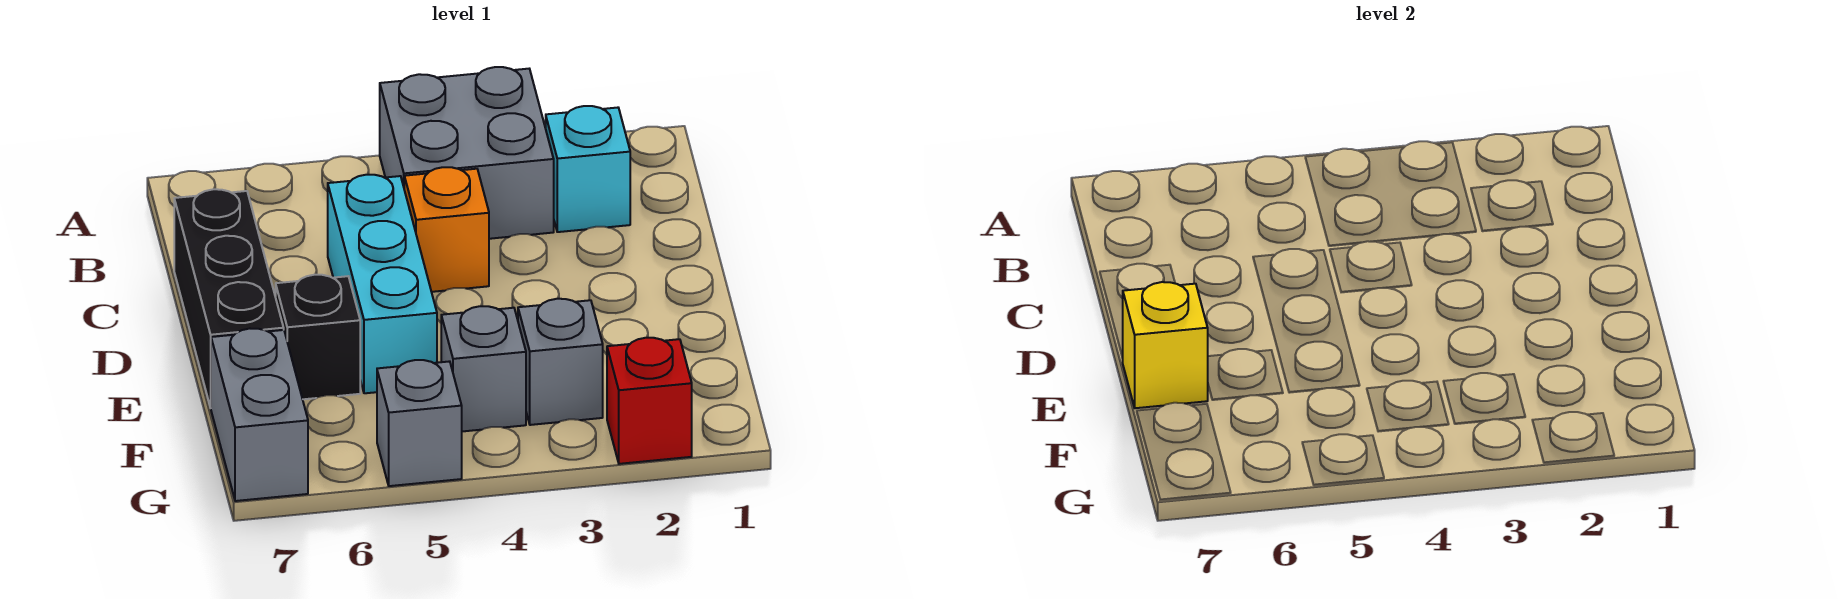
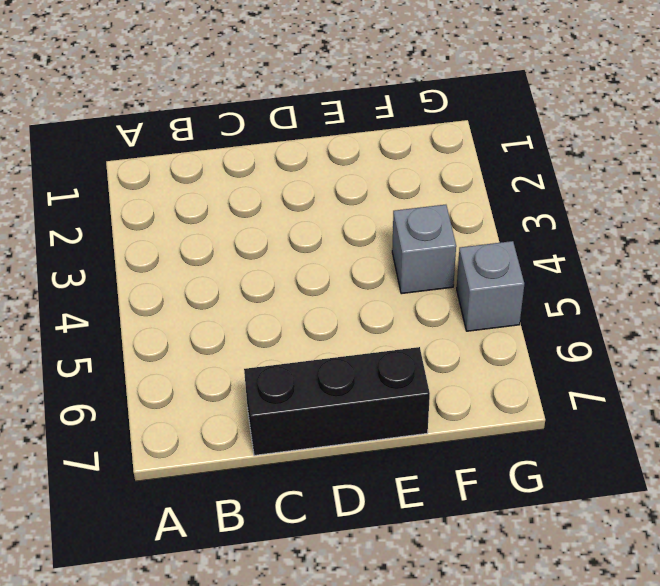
none -> grey 2x2 brick [380,67,554,239]
none -> cyan 1x1 brick [546,106,630,232]
none -> orange 1x1 brick [404,167,489,292]

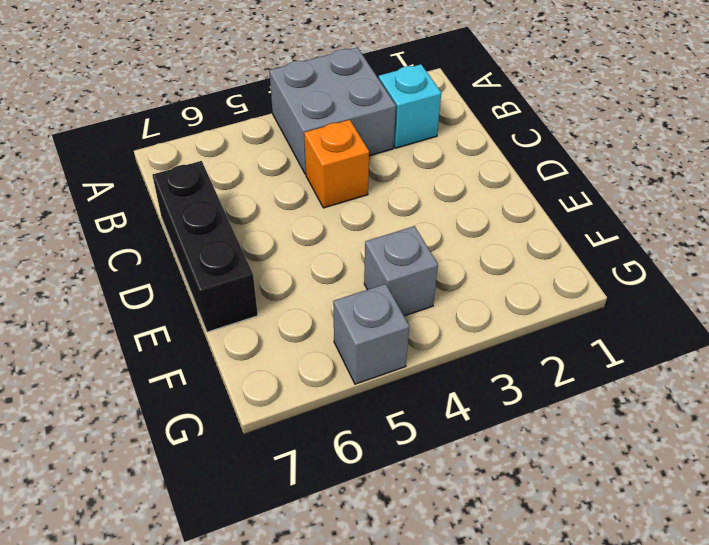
none -> cyan 1x3 brick [328,175,437,393]
none -> black 1x1 brick [276,275,360,399]
none -> grey 1x1 brick [518,299,603,425]

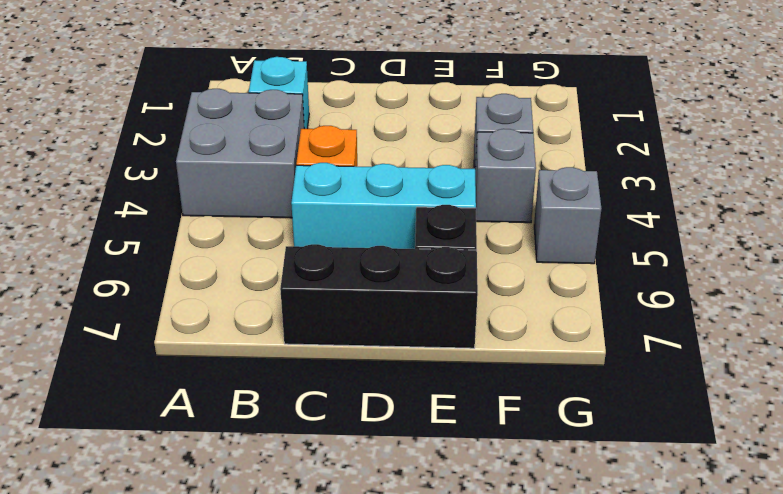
none -> grey 1x2 brick [211,329,308,501]
none -> red 1x1 brick [607,338,692,464]
none -> yellow 1x1 brick [1122,282,1208,408]

